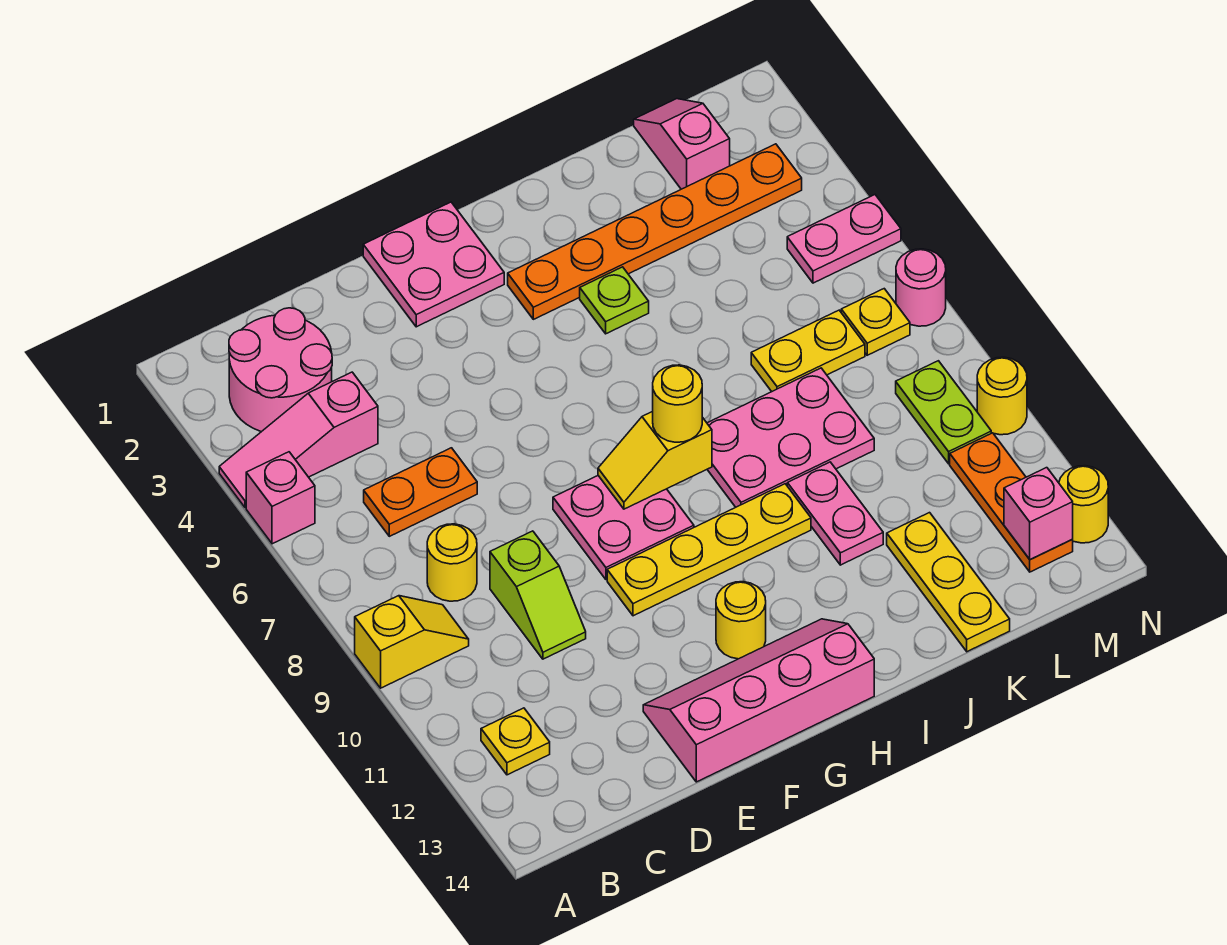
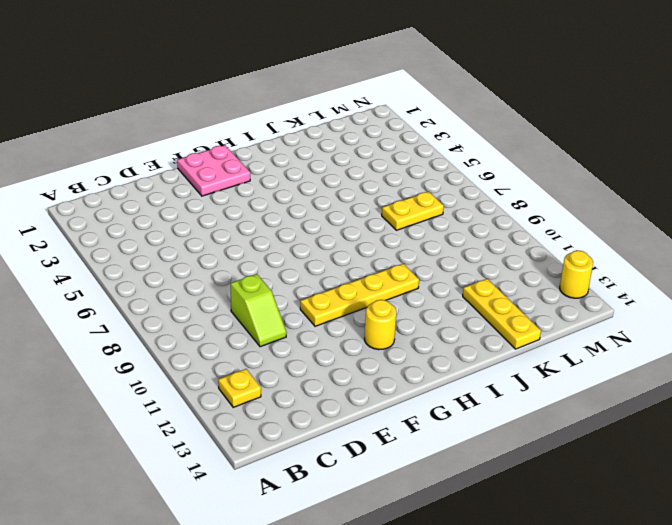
none -> pink 1x3 slope [219,372,378,508]
none -> pink 1x1 brick [246,452,315,544]
none -> yellow 1x2 slope [355,596,469,688]
none -> pink 2x2 round brick [229,308,332,432]

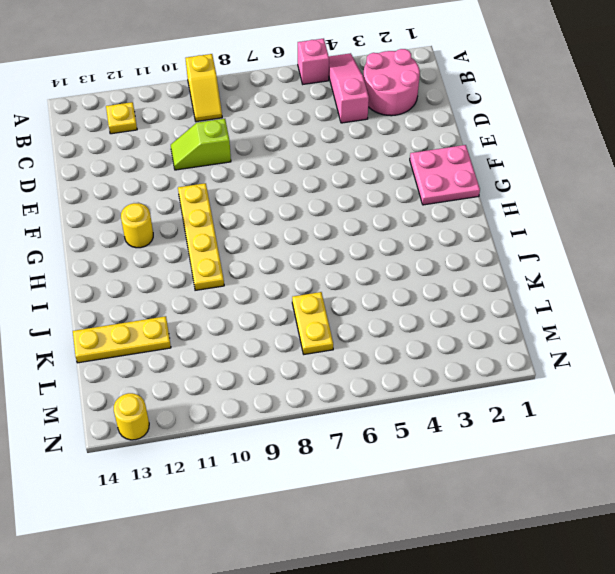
none -> orange 1x2 plate [364,448,477,536]
none -> yellow 1x1 round brick [427,524,477,601]
none -> pink 2x4 slope [643,619,874,782]
none -> pink 2x2 plate [553,476,694,580]

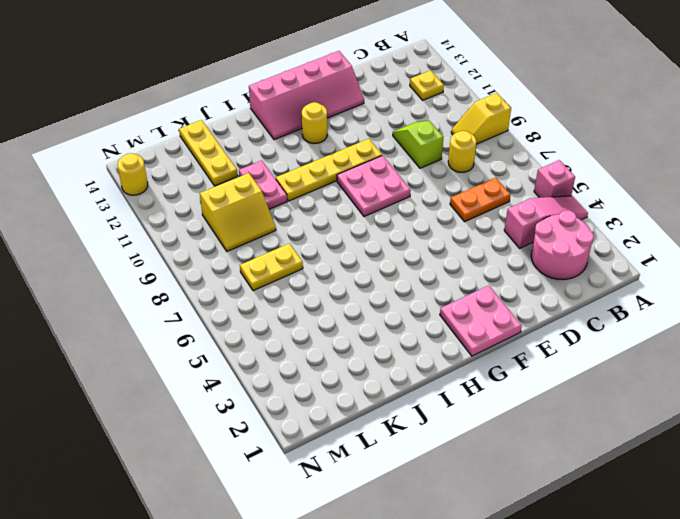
yellow 2x2 slope [200,173,276,251] -> pink 2x3 plate [707,368,874,507]
none -> orange 1x6 plate [508,144,802,319]
none -> lime 1x1 plate [580,267,649,334]
none -> pink 1x2 slope [634,99,730,189]
none -> pink 1x2 plate [787,195,901,283]

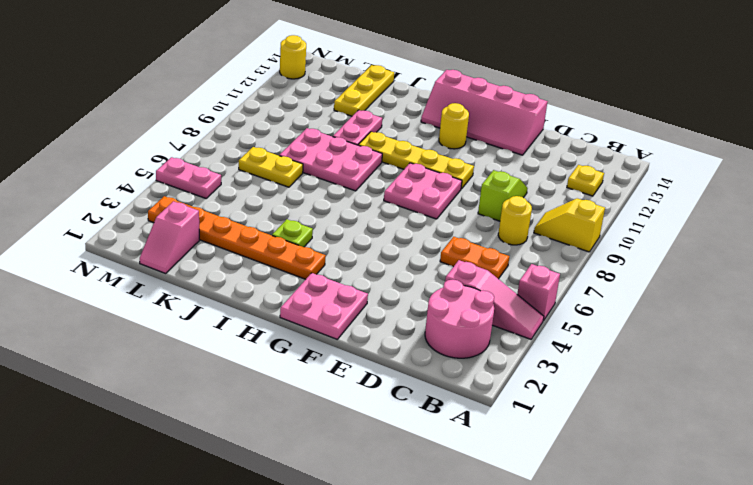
none -> yellow 1x1 plate [841,289,910,355]
none -> lime 1x2 plate [896,361,991,464]
none -> orange 1x3 plate [950,433,1073,572]
none -> pink 1x1 round brick [896,249,946,326]

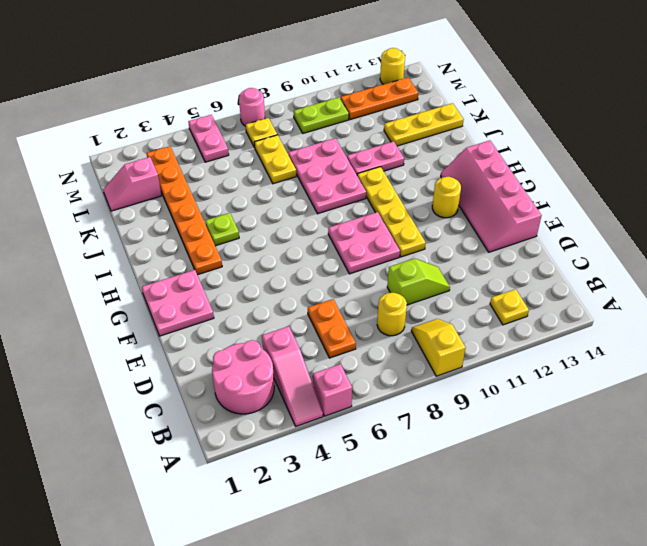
none -> yellow 1x1 round brick [977,357,1027,435]
none -> yellow 1x2 slope [598,411,712,509]
none -> pink 1x1 brick [1004,468,1073,560]
none -> yellow 1x1 round brick [653,365,702,442]

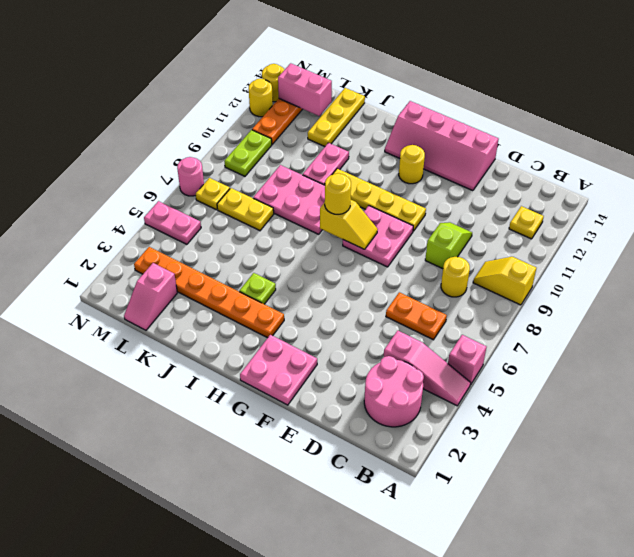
pink 1x2 brick [278,63,332,116] -> pink 1x1 brick [1004,468,1073,560]
yellow 1x1 round brick [249,79,273,117] -> yellow 1x1 round brick moved to [977,357,1027,435]

